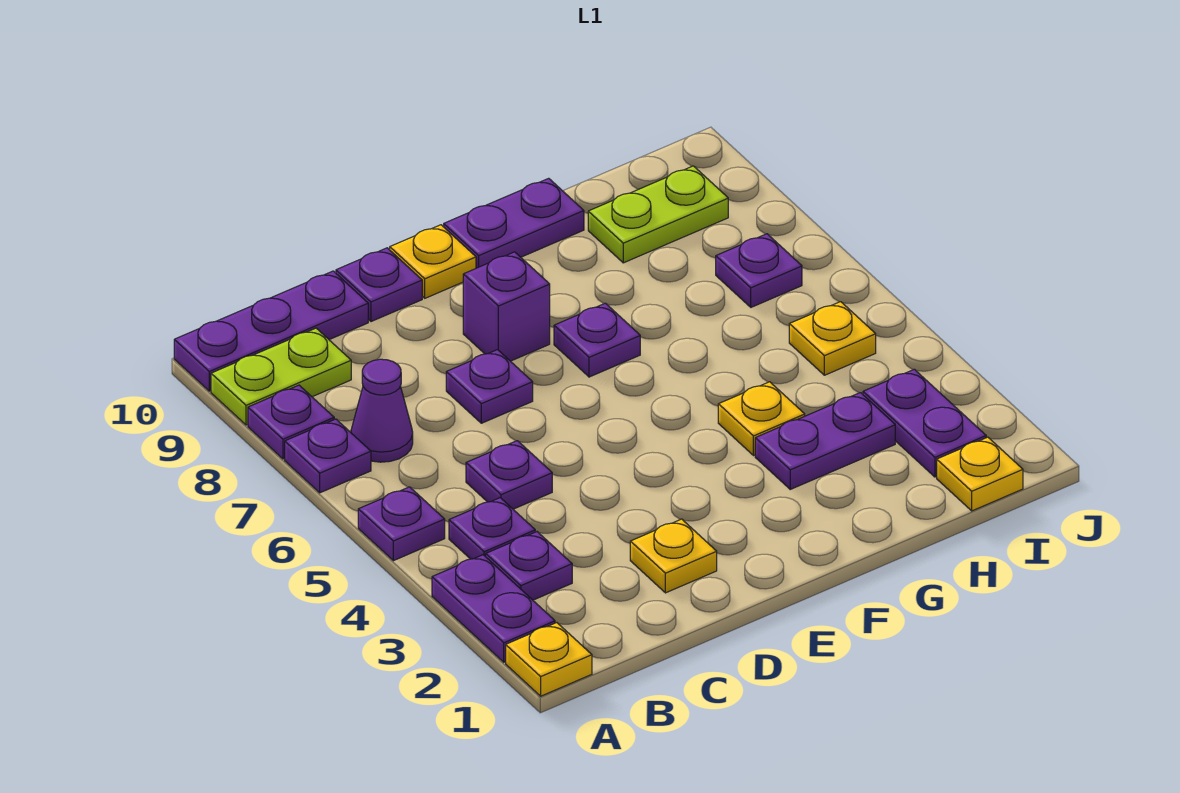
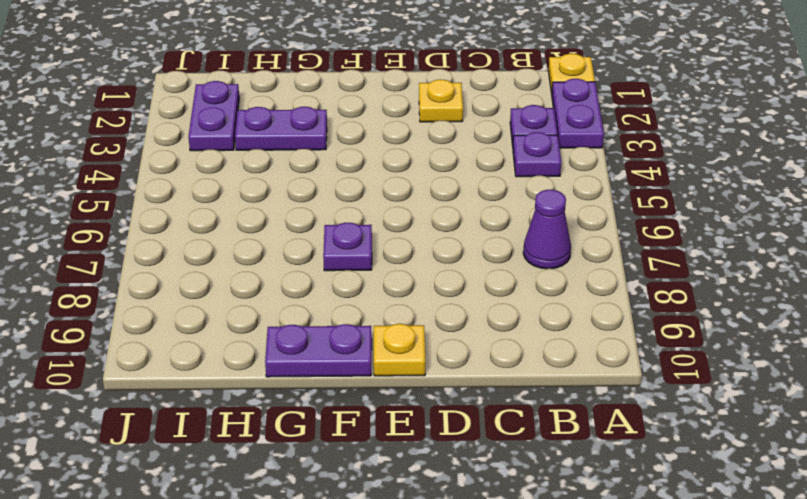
none -> purple 1x1 plate [358,487,445,561]
none -> purple 1x1 plate [285,419,371,493]
none -> purple 1x1 plate [248,385,334,459]

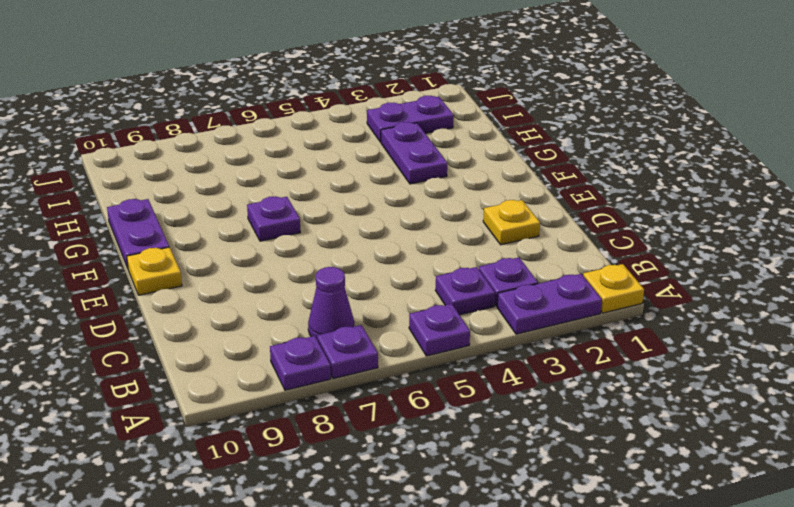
none -> lime 1x2 plate [211,328,351,425]
none -> purple 1x3 plate [174,271,368,391]
none -> purple 1x1 plate [466,441,552,509]

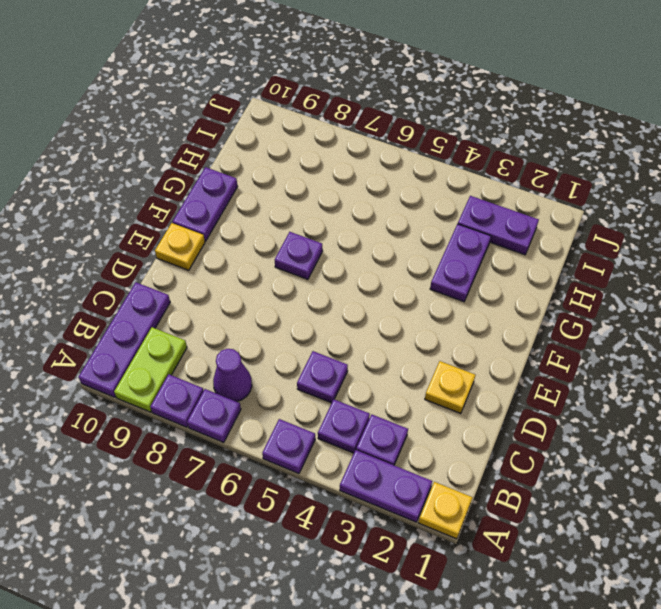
none -> purple 1x1 plate [446,350,533,423]
none -> purple 1x1 plate [336,248,422,322]
none -> purple 1x1 brick [463,252,550,361]

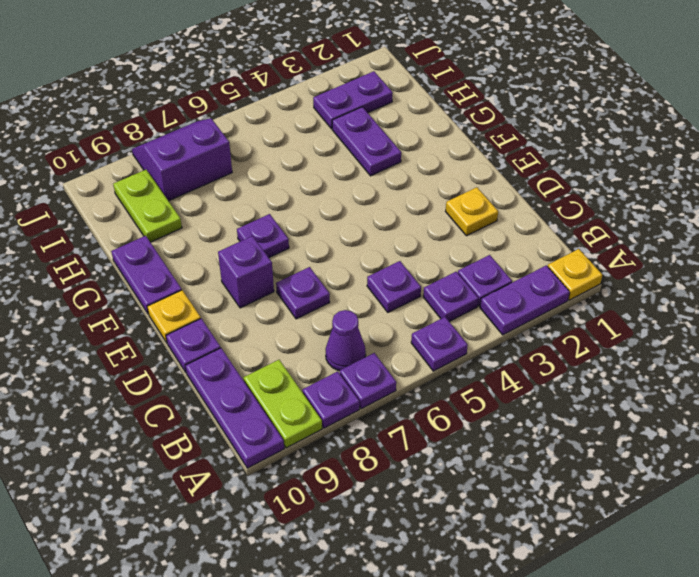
purple 2x2 slope [132,118,232,201] -> purple 1x1 plate [716,234,802,307]
none -> yellow 1x1 plate [718,382,805,456]
none -> yellow 1x1 plate [937,437,1023,511]
none -> yellow 1x1 plate [789,302,876,375]

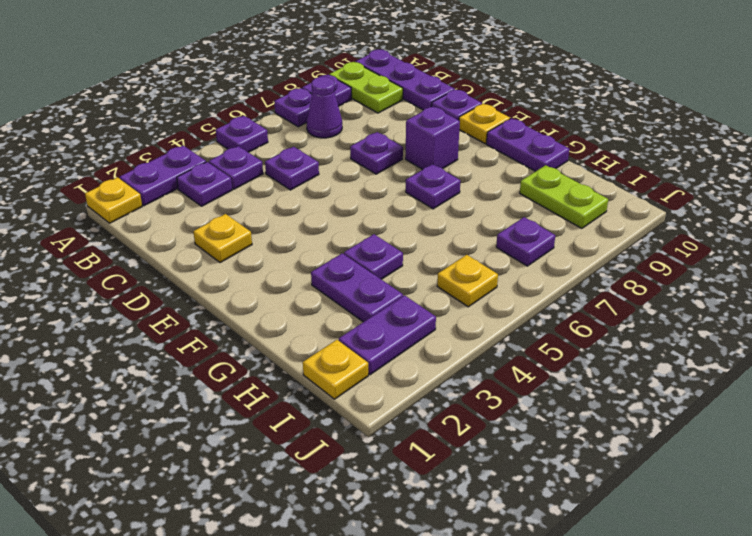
purple 1x1 plate [344,234,403,279] -> yellow 1x1 plate [718,382,805,456]

